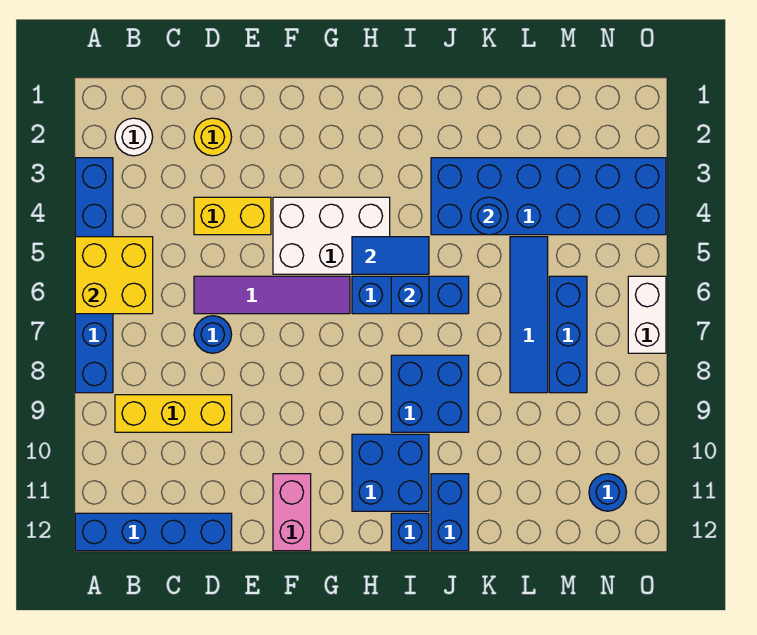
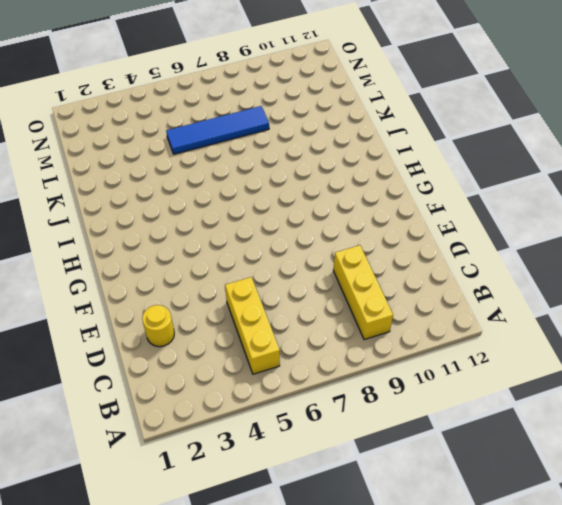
yellow 1x3 brick [225,277,280,374] -> none
none -> blue 1x6 brick [75,158,113,393]
none -> blue 1x4 brick [75,513,232,551]
none -> white 1x1 round brick [115,118,153,156]

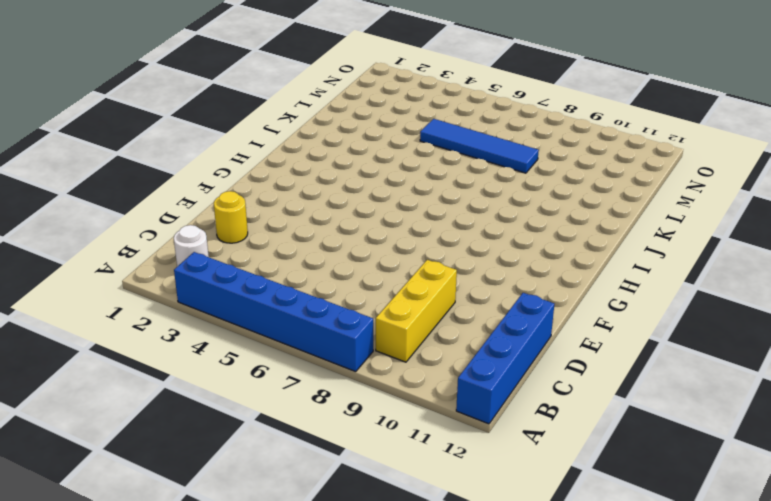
none -> yellow 1x2 brick [194,197,271,235]
none -> purple 1x4 tile [194,276,350,314]
none -> blue 1x1 round brick [194,316,232,353]

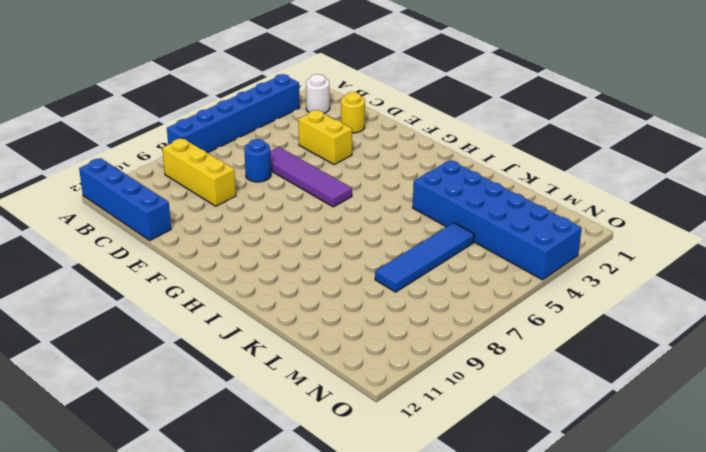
none -> white 2x3 brick [273,197,390,274]
none -> pink 1x2 brick [273,474,311,551]
none -> blue 1x3 brick [352,276,469,314]

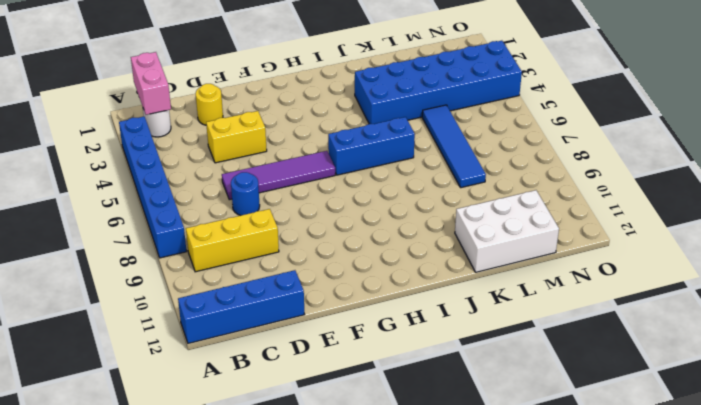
pink 1x2 brick [131,52,171,115] -> pink 1x2 brick moved to [273,474,311,551]
white 2x3 brick [455,190,559,272] -> white 2x3 brick moved to [273,197,390,274]
none -> blue 2x2 brick [352,434,429,511]
none -> blue 2x2 brick [391,355,469,432]
none -> blue 1x1 brick [391,513,429,551]

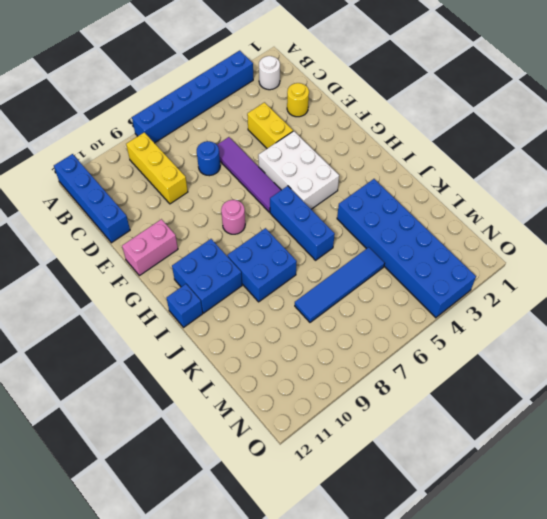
pink 1x1 round brick [221,200,245,234] -> none
none -> blue 1x2 brick [431,474,469,551]
none -> blue 1x3 brick [549,276,587,393]
none -> blue 1x1 round brick [589,474,626,511]

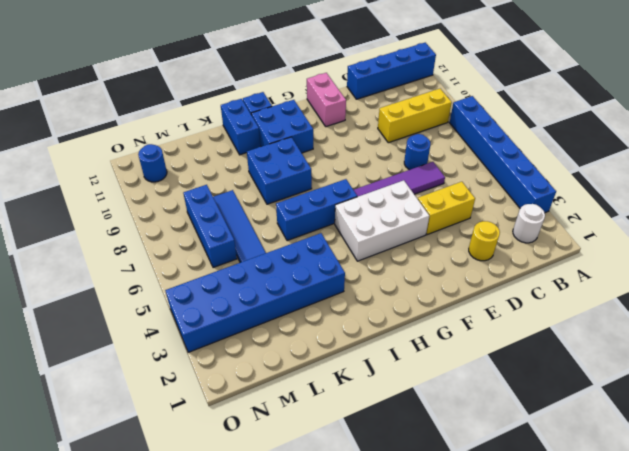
none -> white 1x2 brick [628,276,666,353]
none -> yellow 2x2 brick [75,237,153,314]
none -> blue 1x2 tile [352,237,429,274]

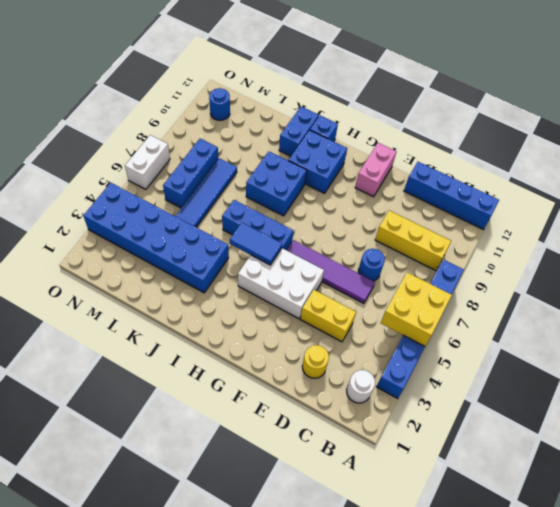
none -> blue 1x1 brick [391,276,429,314]
none -> blue 1x1 round brick [471,197,508,235]

